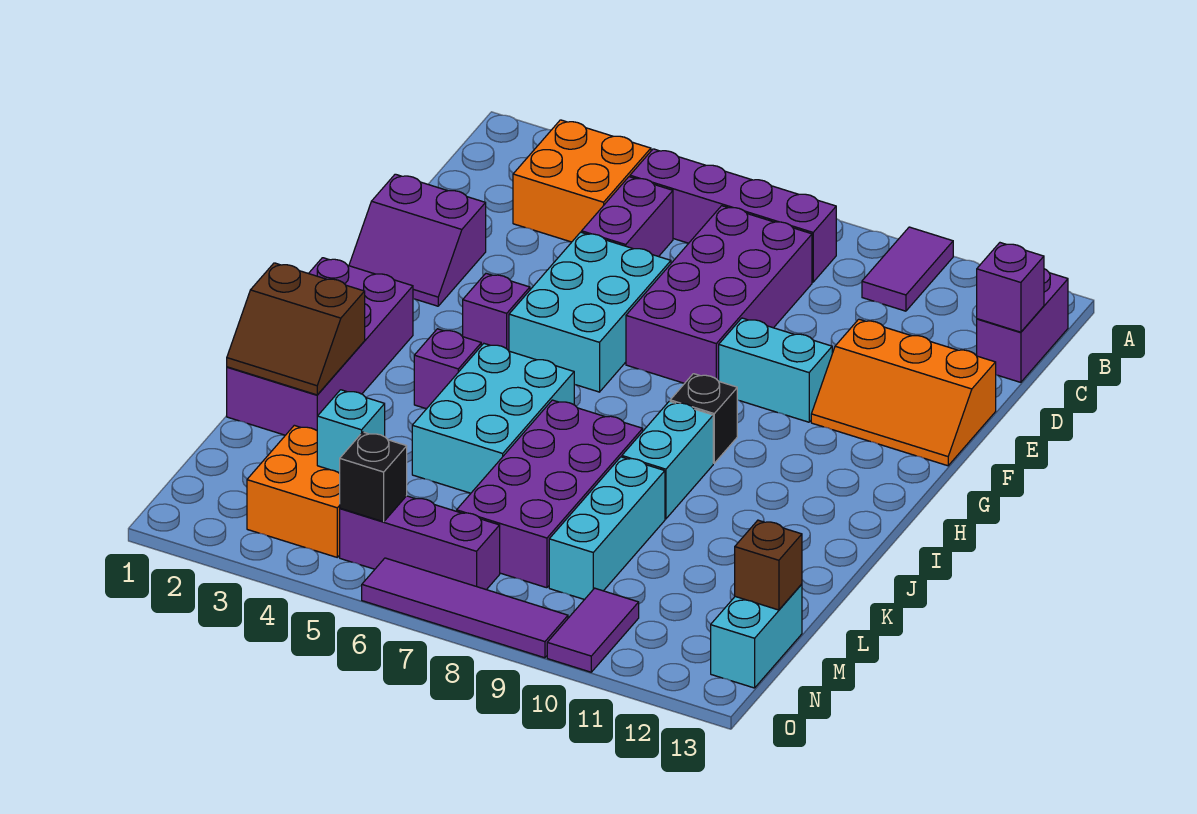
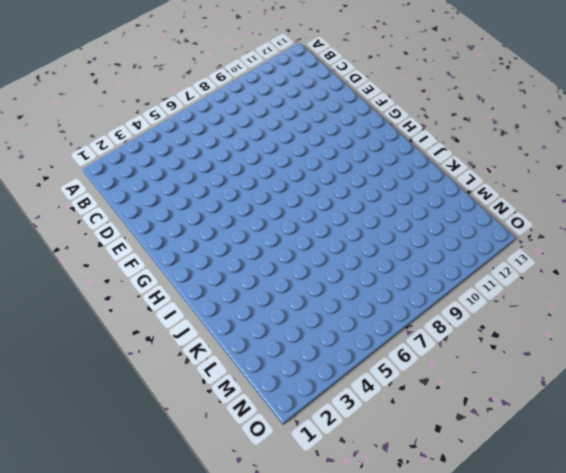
none -> purple 1x2 tile [862,227,953,311]
none -> orange 2x2 brick [513,120,651,242]
none -> purple 1x4 brick [630,149,836,282]

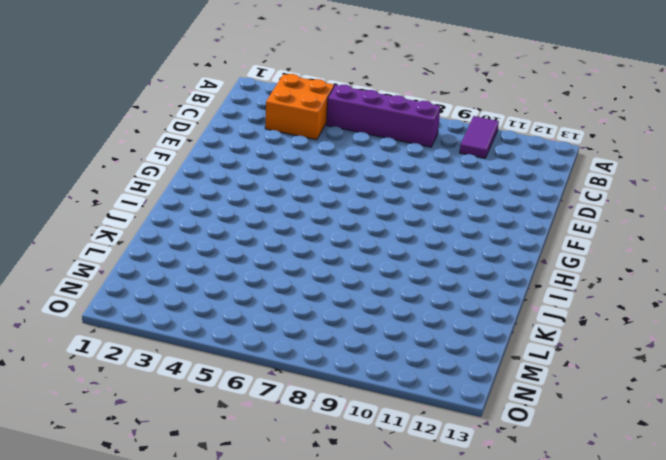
none -> purple 1x2 brick [977,269,1068,382]
none -> purple 1x2 brick [582,177,673,257]
none -> purple 2x4 brick [626,206,812,383]

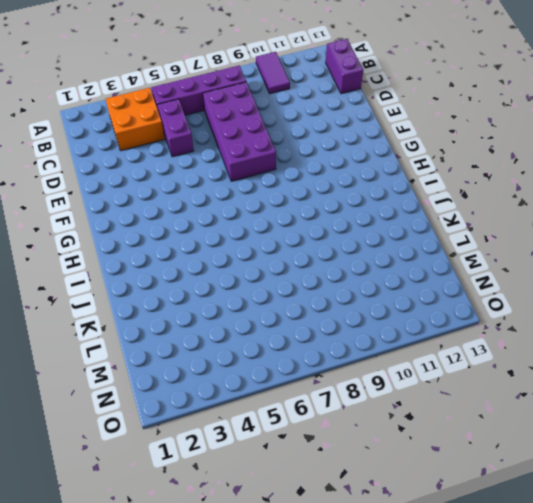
none -> purple 2x2 slope [349,174,486,306]
none -> cyan 2x3 brick [509,232,671,392]
none -> orange 2x3 slope [811,319,996,466]

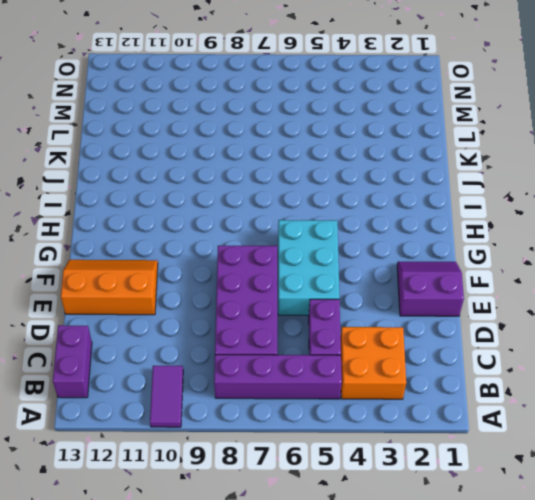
none -> cyan 1x2 brick [719,318,832,422]
none -> purple 1x1 brick [463,273,530,351]
none -> purple 2x4 brick [227,258,413,435]

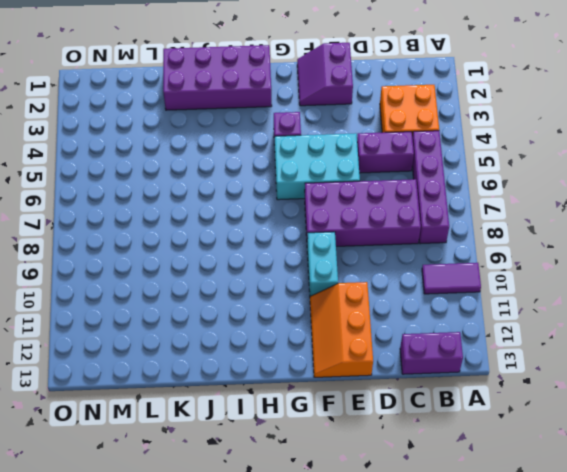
none -> black 1x1 brick [670,374,737,463]
none -> purple 1x1 brick [414,329,481,409]
none -> cyan 2x3 brick [412,344,574,493]

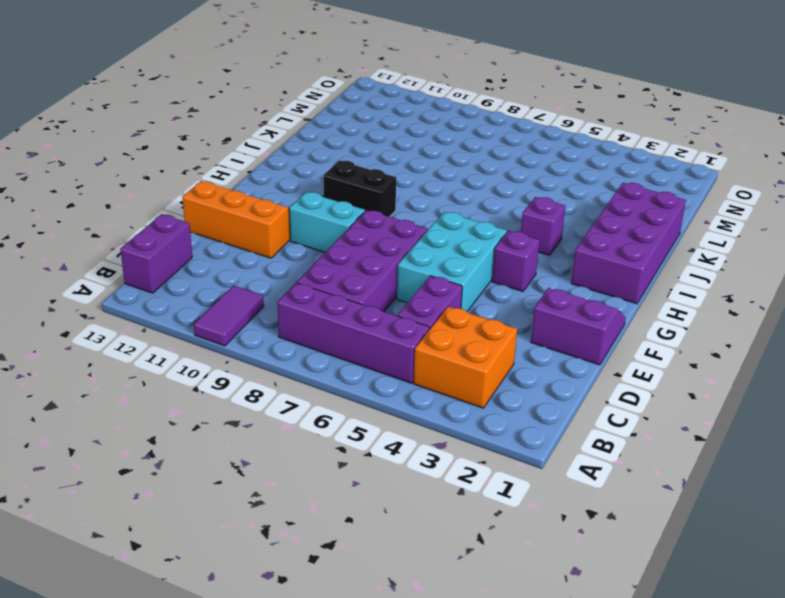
black 1x2 brick [324,161,396,217] -> black 1x1 brick [670,374,737,463]
none -> cyan 2x3 brick [412,344,574,493]
none -> cyan 1x2 brick [622,401,713,519]
none -> purple 2x4 brick [457,400,643,588]

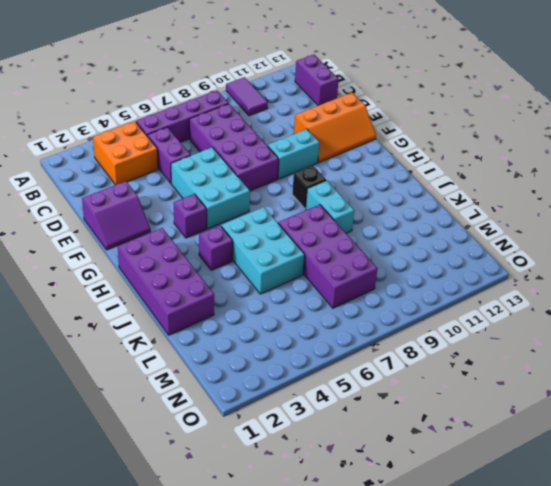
none -> cyan 1x3 brick [549,457,665,600]
none -> orange 2x2 brick [247,425,340,557]
none -> cyan 1x2 brick [711,584,802,688]

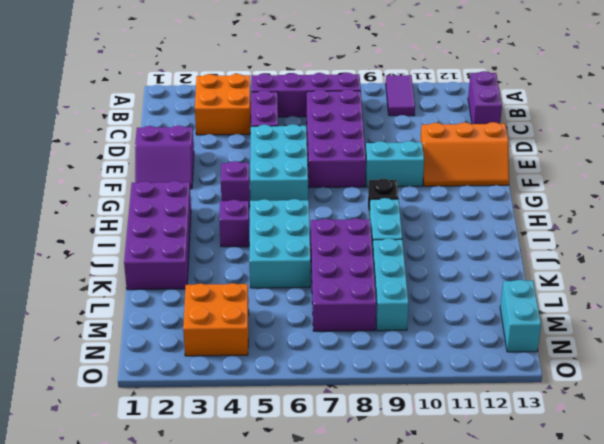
none -> purple 1x3 brick [340,496,500,590]
none -> purple 1x2 tile [547,588,639,672]
none -> purple 1x4 tile [362,558,568,658]

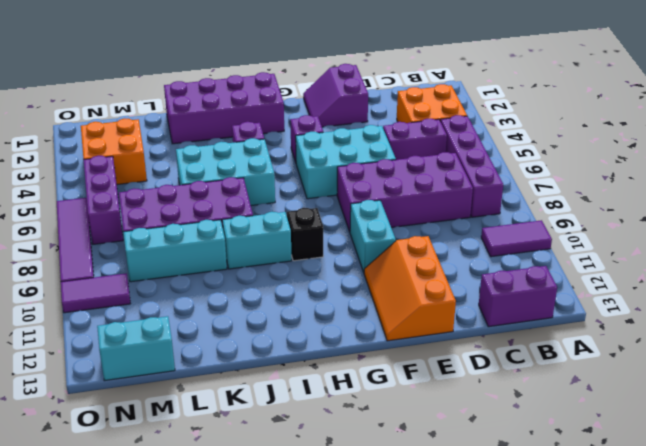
none -> purple 1x1 brick [977,243,1044,332]
none -> brown 2x2 slope [227,263,365,395]
none -> cyan 1x1 brick [317,390,385,473]

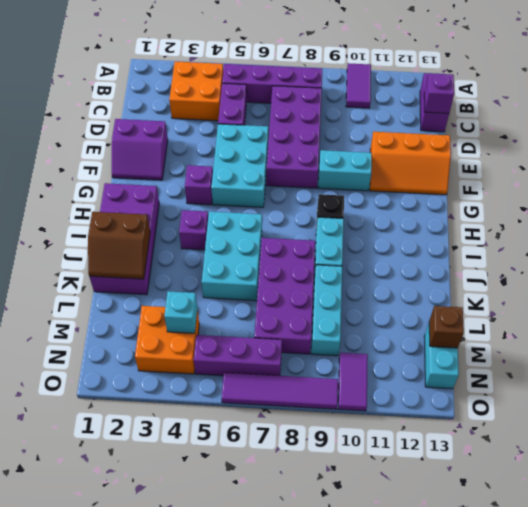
none -> black 1x1 brick [340,432,407,522]

